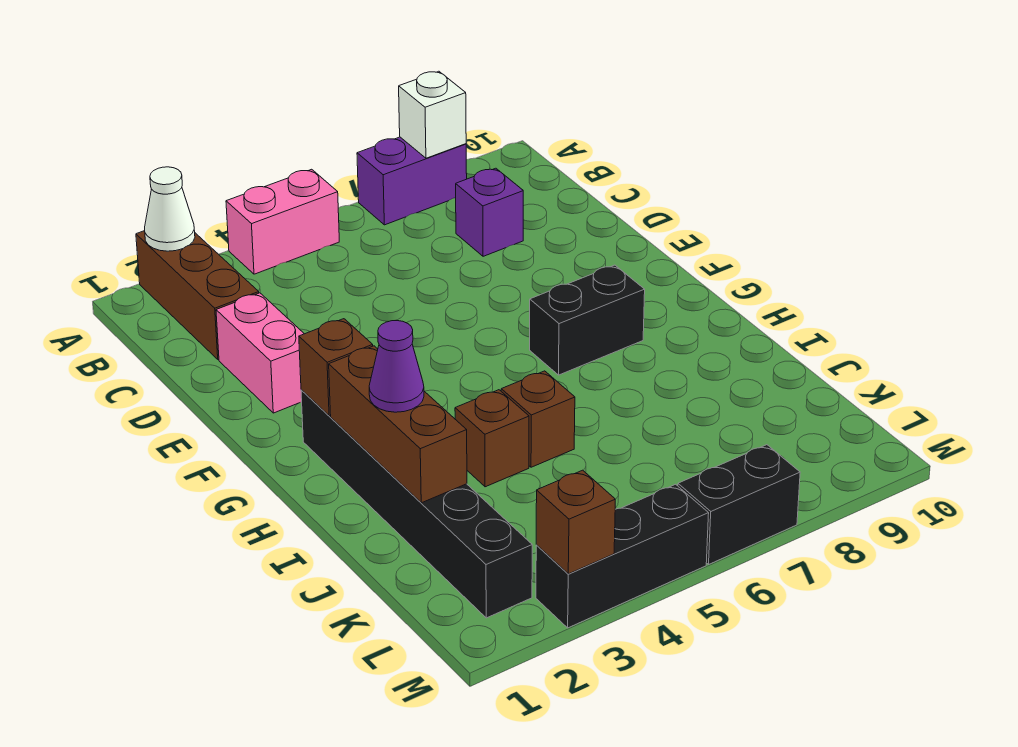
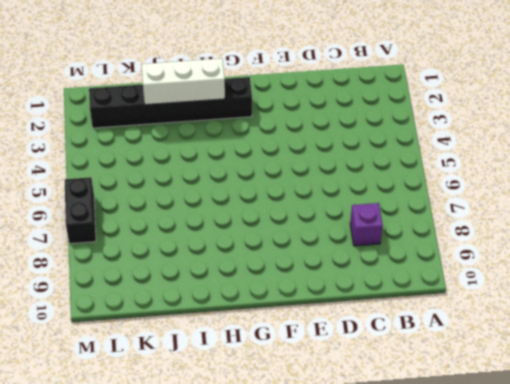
white 1x3 brick [141,58,225,105] -> brown 1x3 brick [329,346,467,503]
none -> brown 1x3 brick [136,231,259,360]
none -> pink 1x2 brick [226,169,339,274]
none -> purple 1x2 brick [357,137,467,225]

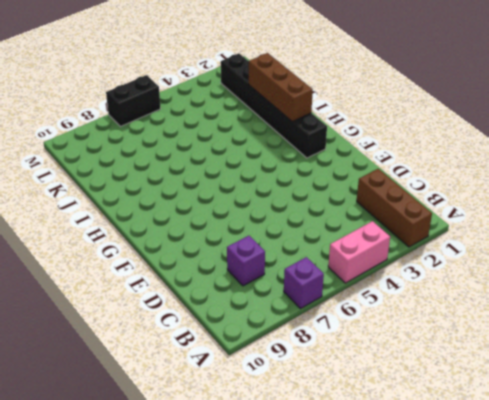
purple 1x1 brick [284,257,324,309] -> purple 1x2 brick [357,137,467,225]
none -> pink 1x2 brick [216,293,304,413]
none -> black 1x2 brick [530,265,645,375]
none -> brown 1x1 brick [455,390,529,487]

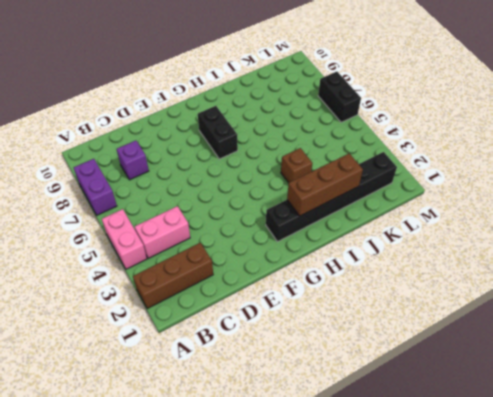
pink 1x2 brick [135,206,190,259] -> pink 1x2 brick moved to [216,293,304,413]
none -> brown 1x1 brick [501,371,575,467]
none -> black 1x3 brick [536,484,709,628]
none -> white 1x1 cone [145,167,195,251]

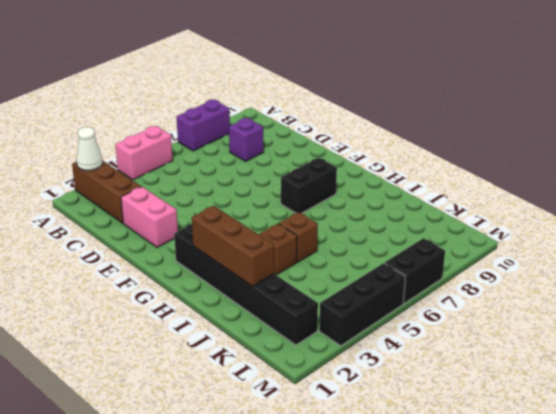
none -> white 1x1 brick [399,71,466,158]
none -> brown 1x1 brick [299,319,373,416]
none -> brown 1x1 brick [536,470,615,574]

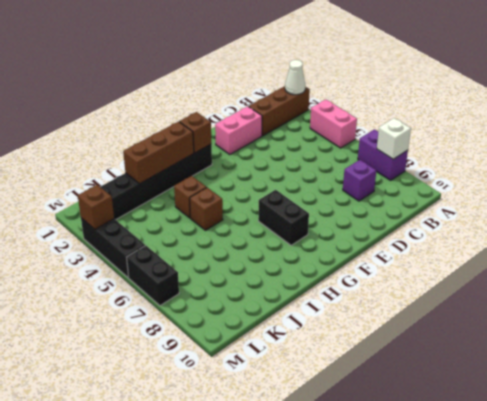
none -> purple 1x1 cone [369,321,424,412]

